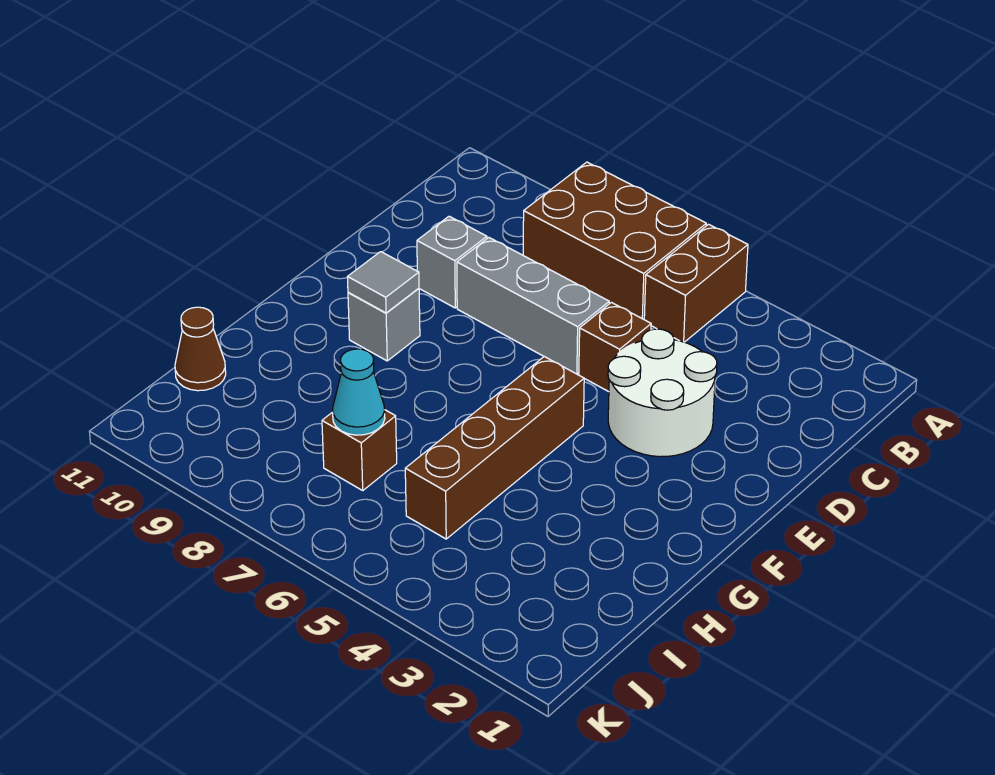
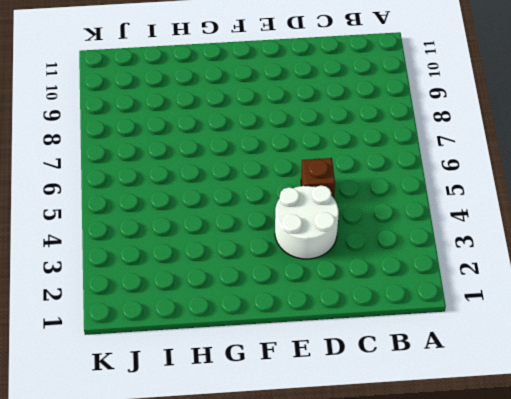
none -> brown 1x2 brick [644,224,748,342]
none -> brown 2x3 brick [523,162,706,319]
none -> grey 1x3 brick [457,238,609,374]

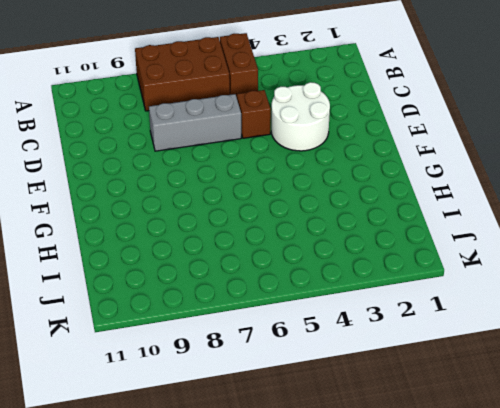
none -> grey 1x1 brick [417,216,487,308]
none -> brown 1x4 brick [405,357,584,539]
none -> grey 1x1 brick [348,288,420,361]

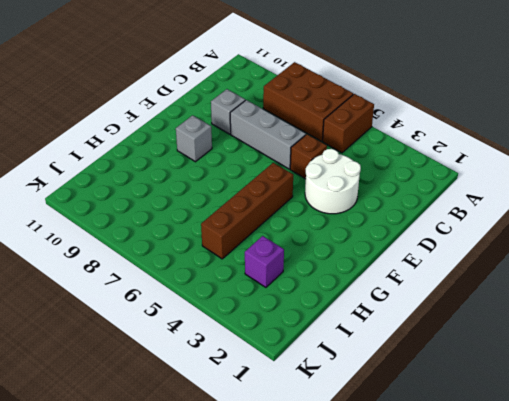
purple 1x1 brick [245,236,284,287] -> none
none -> brown 1x1 brick [322,410,397,490]
none -> brown 1x1 cone [175,307,226,391]
none -> grey 1x1 tile [348,252,419,313]

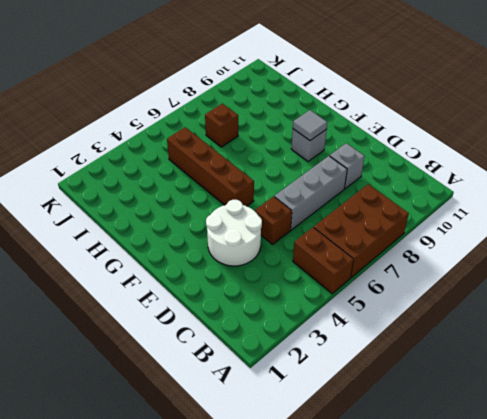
none -> brown 1x1 cone [175,307,226,391]
none -> cyan 1x1 cone [333,349,385,435]

